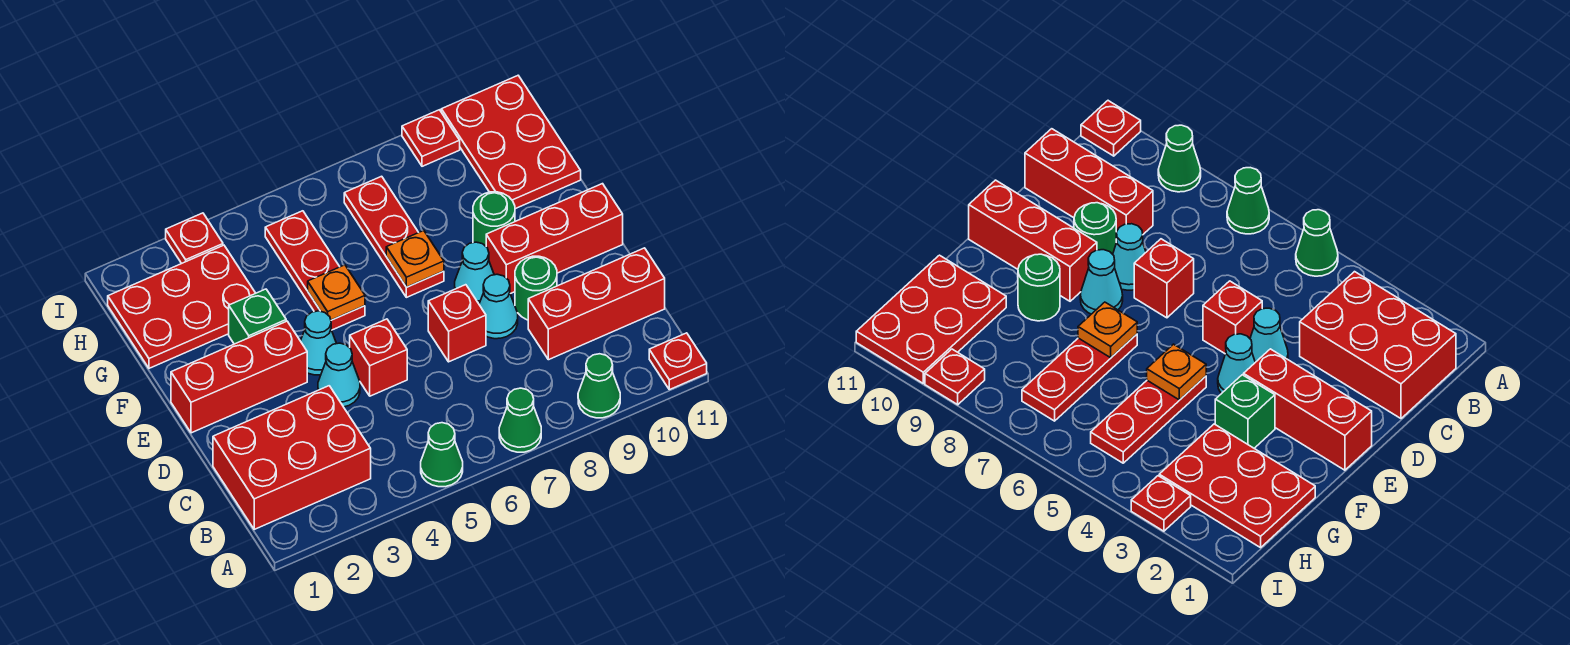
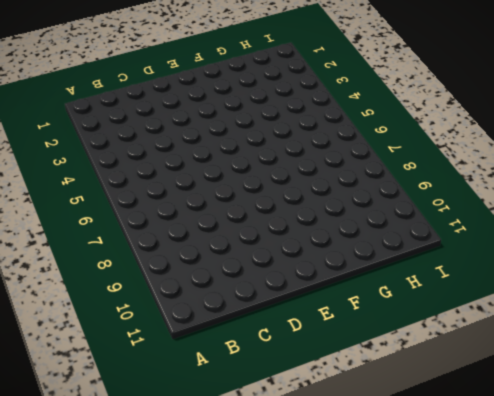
none -> green 1x1 cone [421,423,463,487]
none -> green 1x1 cone [499,388,541,452]
none -> green 1x1 cone [578,354,620,418]

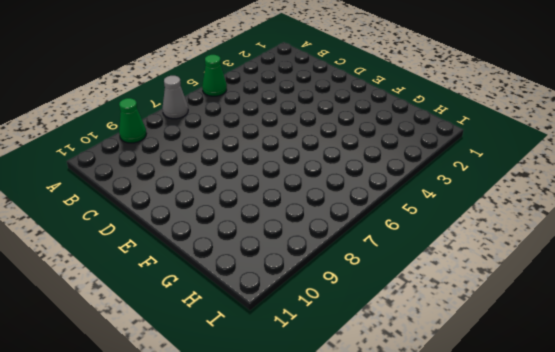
grey 1x1 cone [162,76,188,119] -> green 1x1 cone [499,388,541,452]
none -> red 1x1 plate [649,333,707,390]
none -> red 2x3 brick [213,386,371,529]
none -> red 1x3 brick [528,248,665,360]

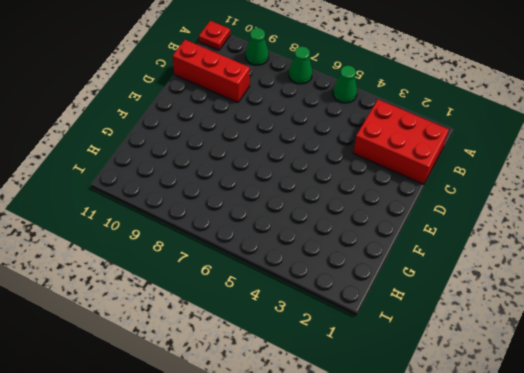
none -> cyan 1x1 cone [318,343,360,407]
none -> red 1x1 brick [350,319,407,396]
none -> red 1x1 brick [428,285,486,362]

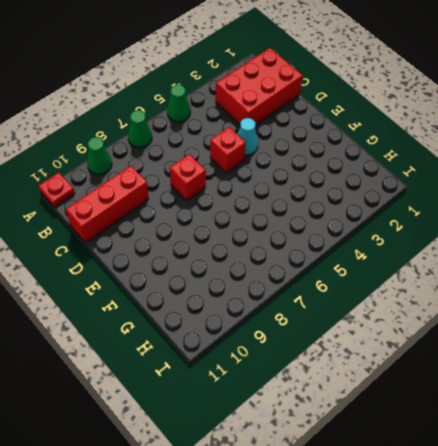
none -> cyan 1x1 cone [479,274,518,339]
none -> green 1x1 round brick [515,256,557,320]
none -> red 1x3 brick [171,321,307,433]

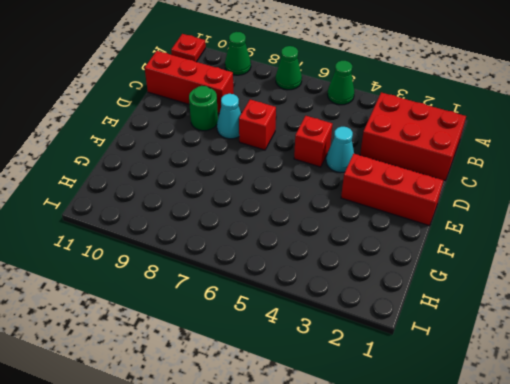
none -> cyan 1x1 cone [301,311,337,375]
none -> cyan 1x1 cone [455,242,494,304]
none -> red 1x3 brick [486,184,623,294]

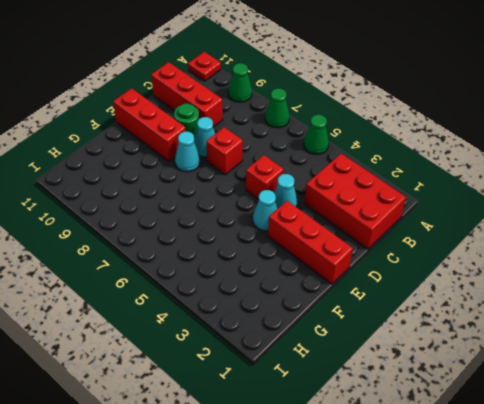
none -> green 1x1 brick [229,289,286,344]
none -> red 1x3 plate [265,211,365,330]
none -> red 1x3 plate [344,176,444,297]

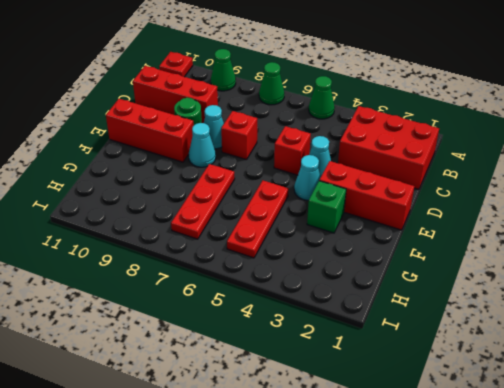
none -> green 1x1 round brick [473,192,515,246]
none -> red 2x3 plate [108,245,256,368]
none -> red 2x3 plate [441,76,581,209]

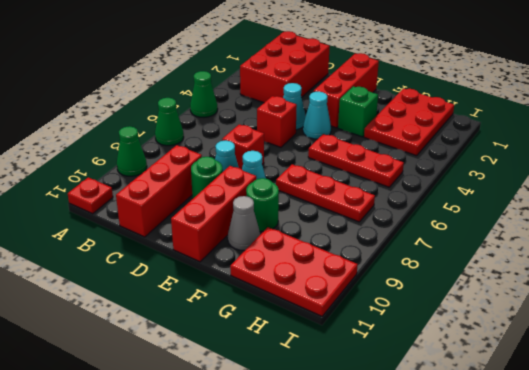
grey 1x1 cone [228,196,260,251] -> none
none -> red 1x1 plate [166,213,223,264]
none -> red 1x1 plate [402,110,460,166]
none -> orange 1x1 plate [308,265,365,320]

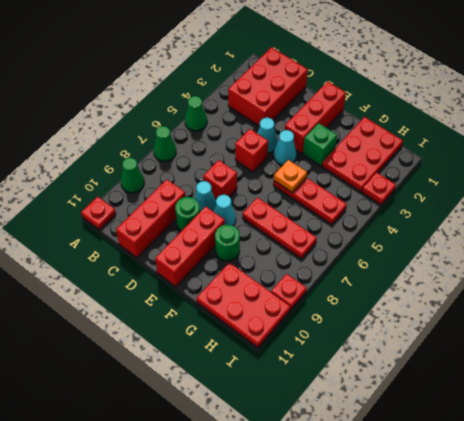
none -> orange 1x1 plate [386,231,444,287]

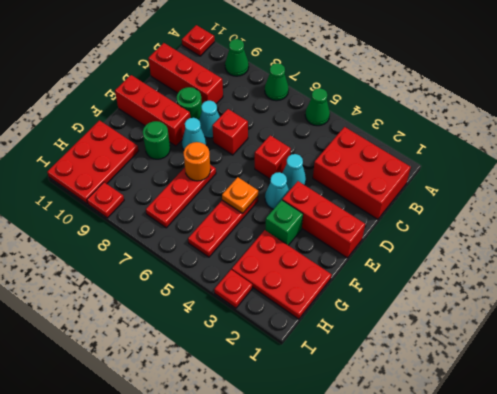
orange 1x1 round brick [184,142,211,181] -> orange 1x1 plate [386,231,444,287]

